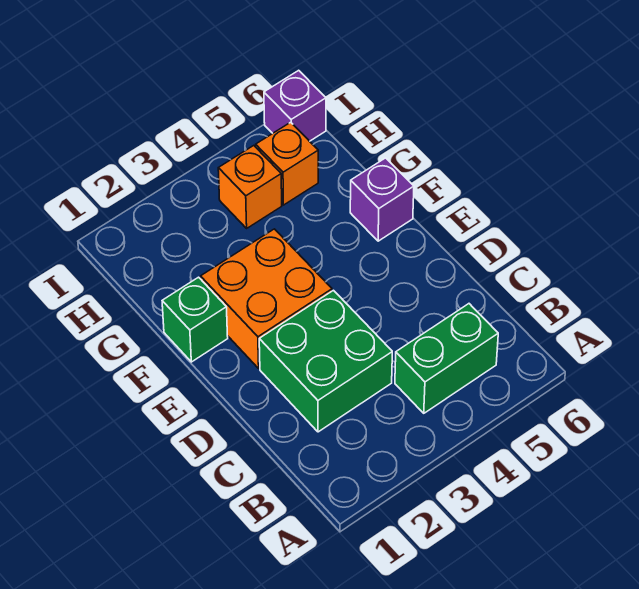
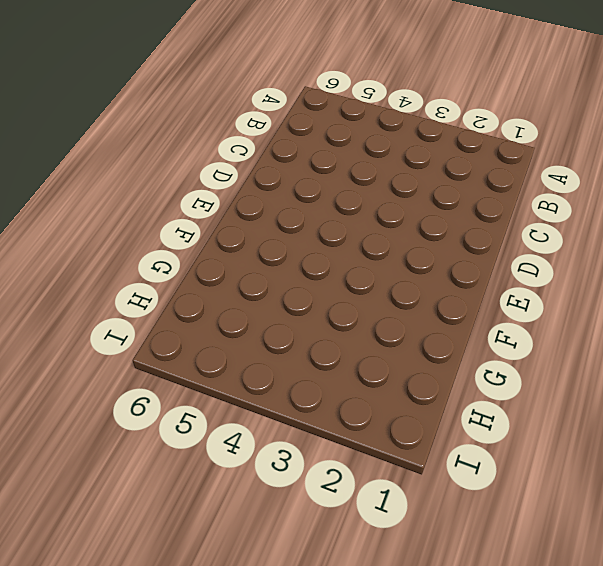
none -> green 1x2 brick [395,304,498,413]
none -> green 2x2 brick [259,290,392,432]

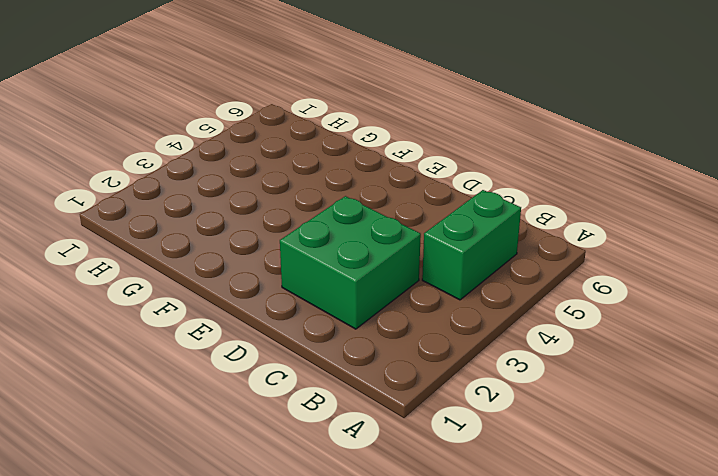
none -> orange 2x2 brick [201,229,332,368]
none -> green 1x1 brick [162,277,228,362]

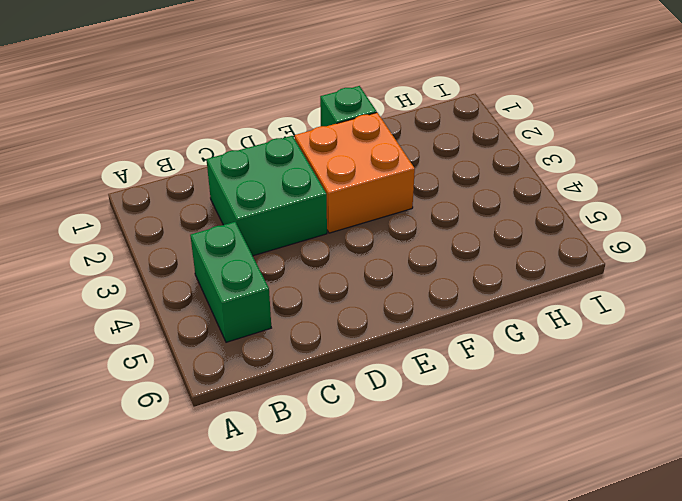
none -> purple 1x1 brick [350,158,414,241]
none -> orange 1x1 brick [218,146,282,228]

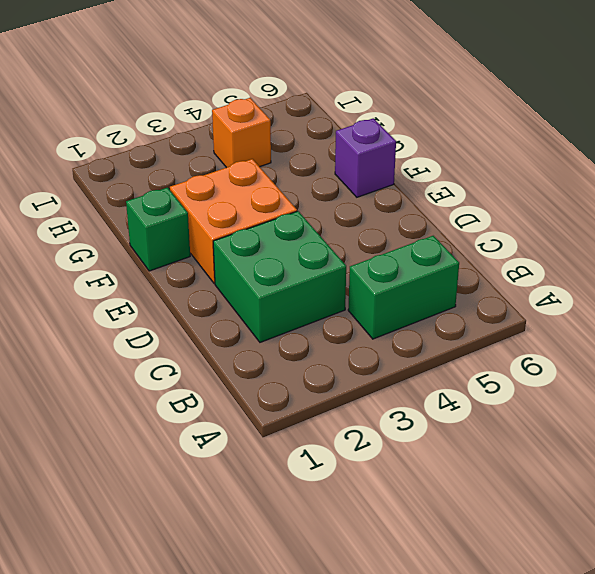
none -> orange 1x1 brick [256,122,318,205]
none -> purple 1x1 brick [264,70,326,141]

